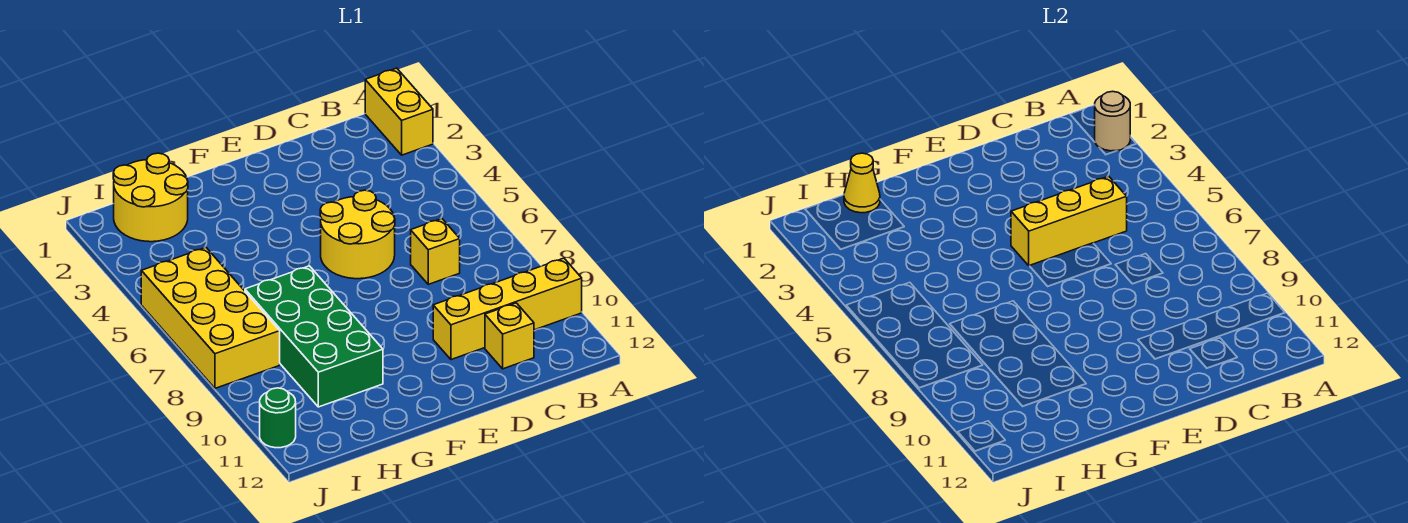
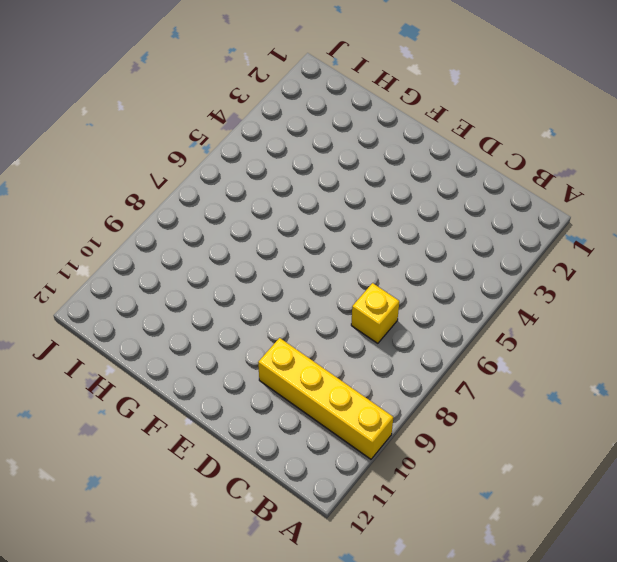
none -> yellow 1x2 brick [365,68,433,155]
none -> yellow 1x1 brick [485,303,534,369]
none -> yellow 2x2 round brick [320,190,395,279]

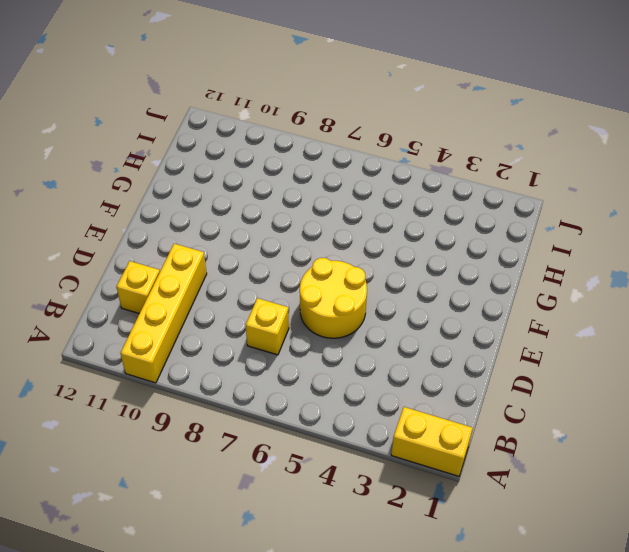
none -> green 2x4 brick [245,266,383,407]
none -> yellow 2x2 round brick [113,153,188,242]
none -> yellow 2x4 brick [141,248,280,388]

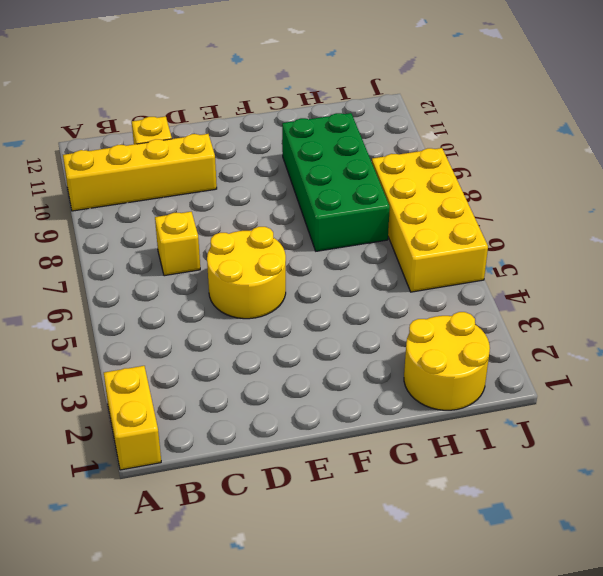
none -> green 1x1 round brick [260,388,296,448]
none -> tan 1x1 round brick [1094,91,1130,151]
none -> yellow 1x3 brick [1011,176,1127,266]

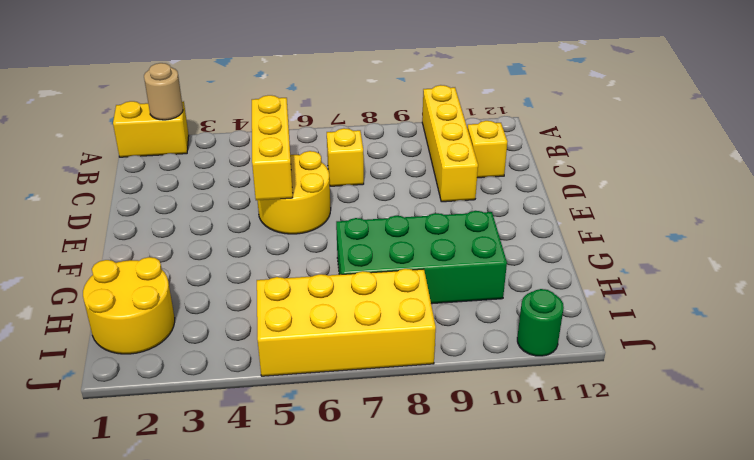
none -> yellow 1x1 cone [844,153,880,213]

